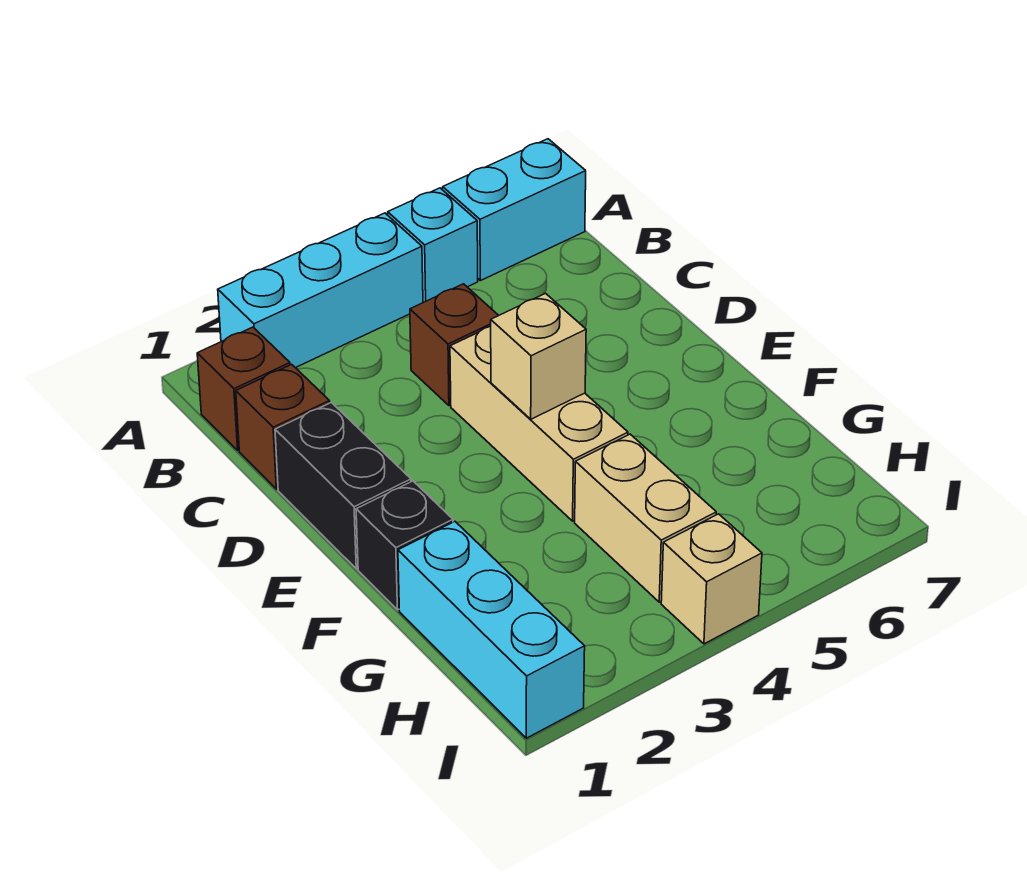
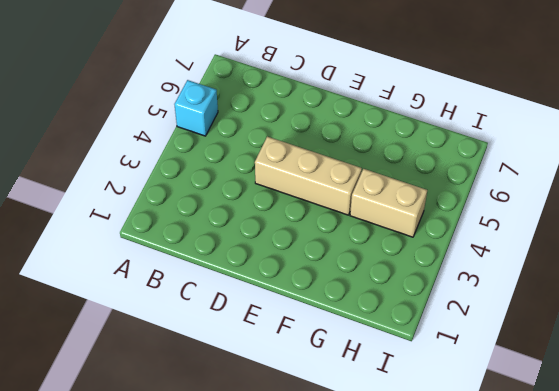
none -> cyan 1x3 brick [218,213,423,368]
none -> cyan 1x2 brick [443,139,586,281]
none -> brown 1x1 brick [197,327,290,450]

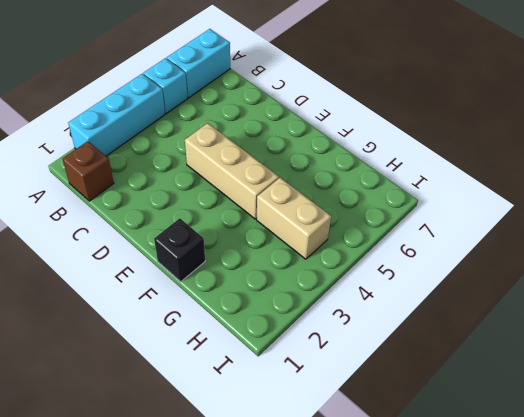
none -> brown 1x1 brick [236,364,330,489]
none -> brown 1x1 brick [410,284,499,406]
none -> black 1x2 brick [275,403,411,569]

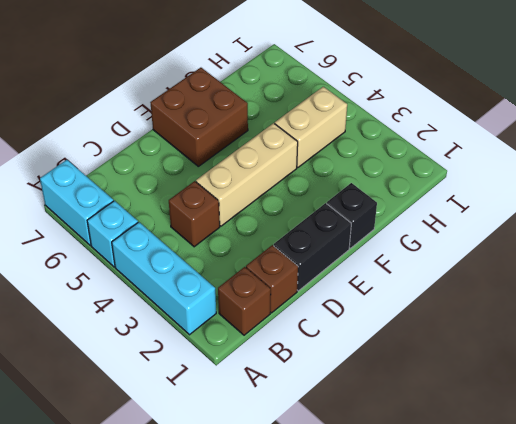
brown 2x2 brick [150,68,248,166] -> none
none -> cyan 1x3 brick [398,522,585,738]
none -> tan 1x1 brick [661,514,762,644]
none -> tan 1x1 brick [491,293,586,419]

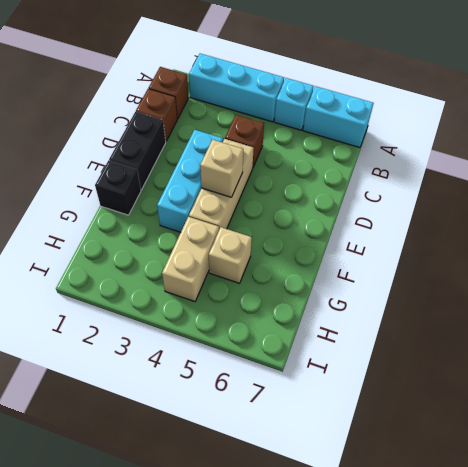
cyan 1x3 brick [157,130,223,232] -> cyan 1x3 brick moved to [398,522,585,738]
tan 1x1 brick [209,227,252,283] -> tan 1x1 brick moved to [661,514,762,644]

